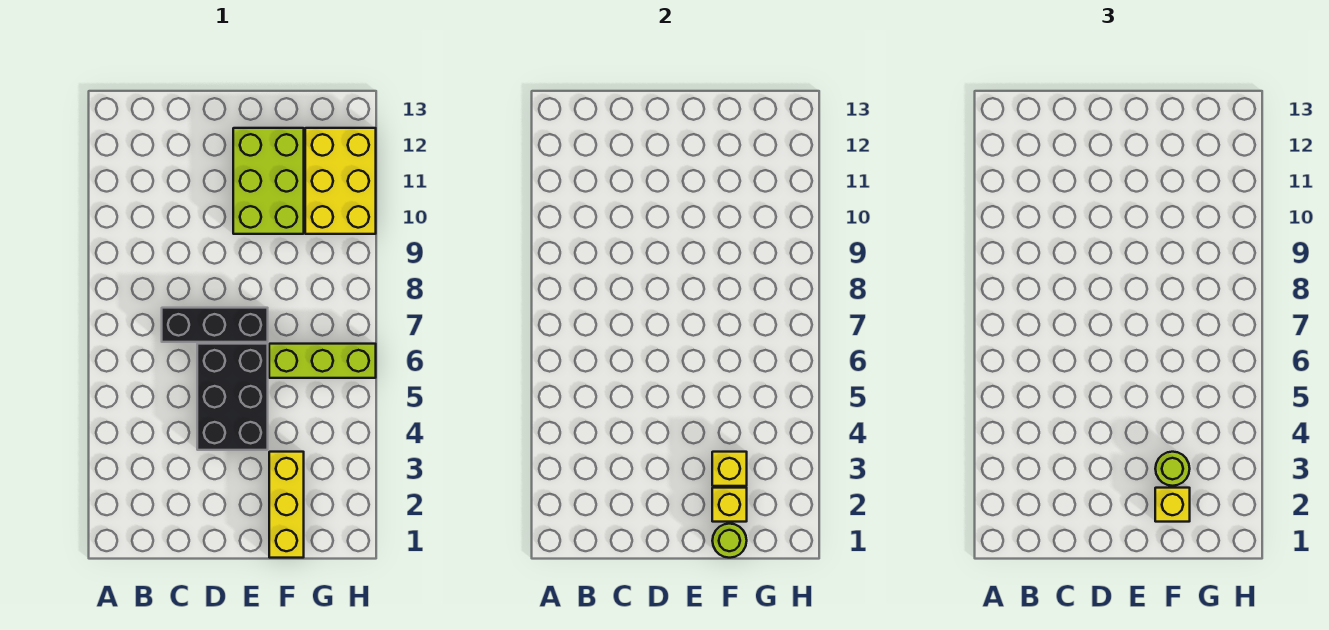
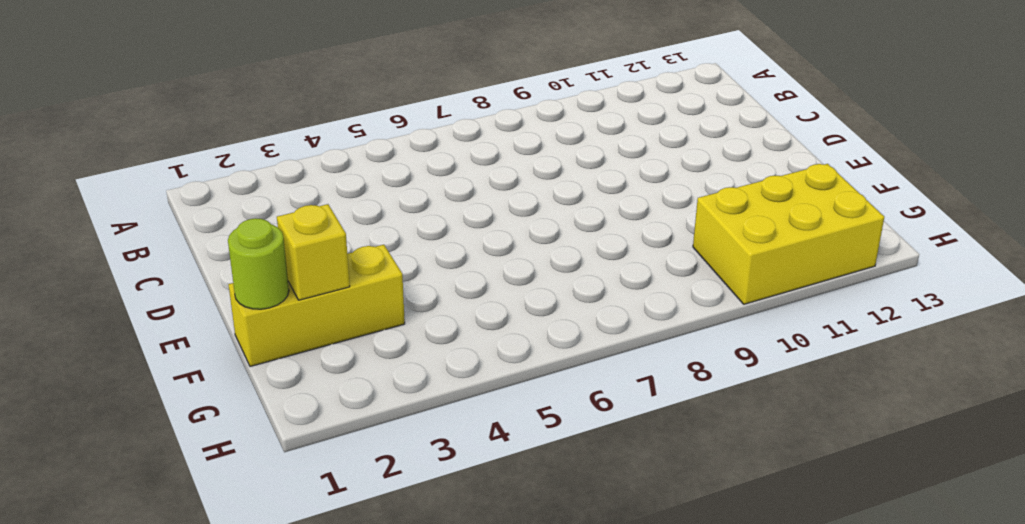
none -> black 1x3 brick [162,308,268,342]
none -> black 2x3 brick [197,344,268,450]

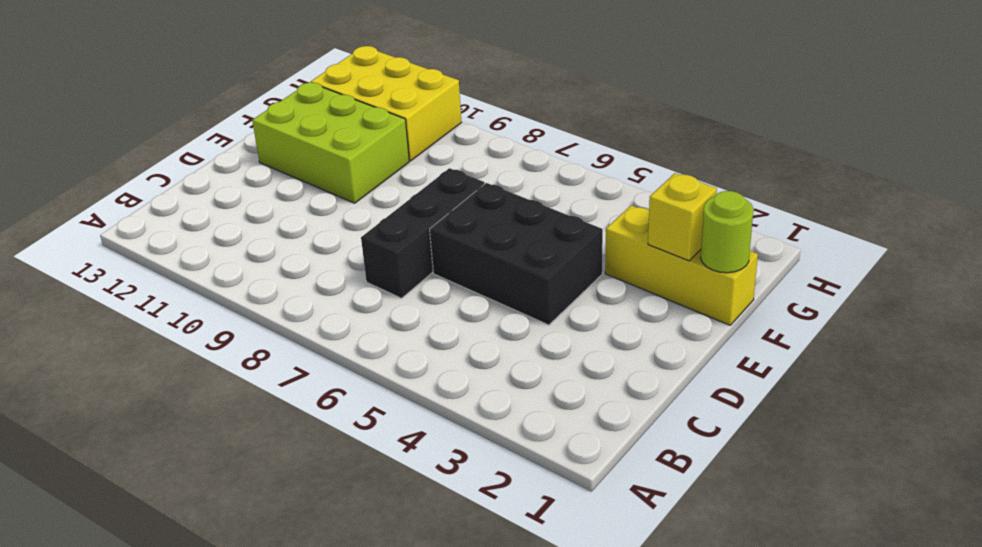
none -> lime 1x3 brick [269,344,376,378]
none -> yellow 1x1 brick [712,452,747,486]

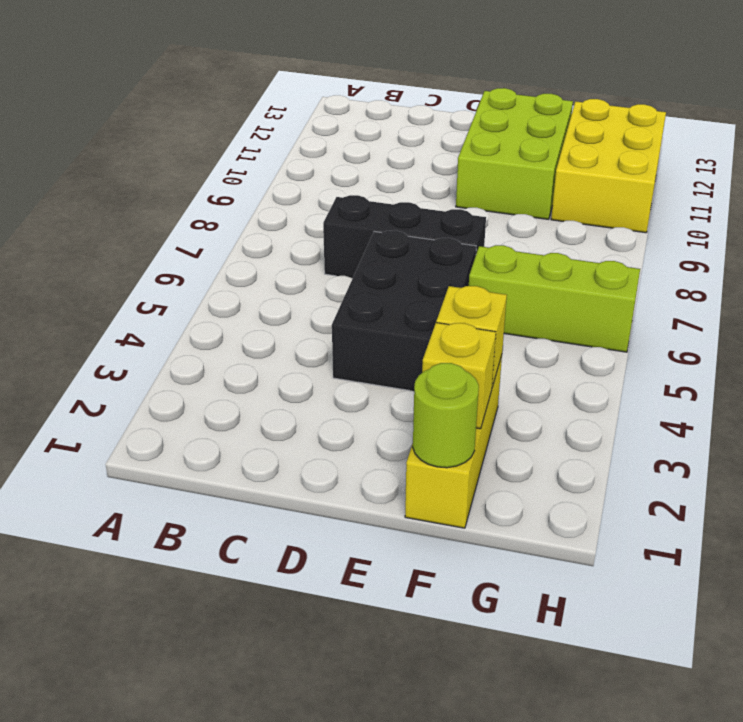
none -> yellow 1x1 brick [1155,488,1190,522]
none -> lime 1x1 round brick [1155,452,1190,486]

